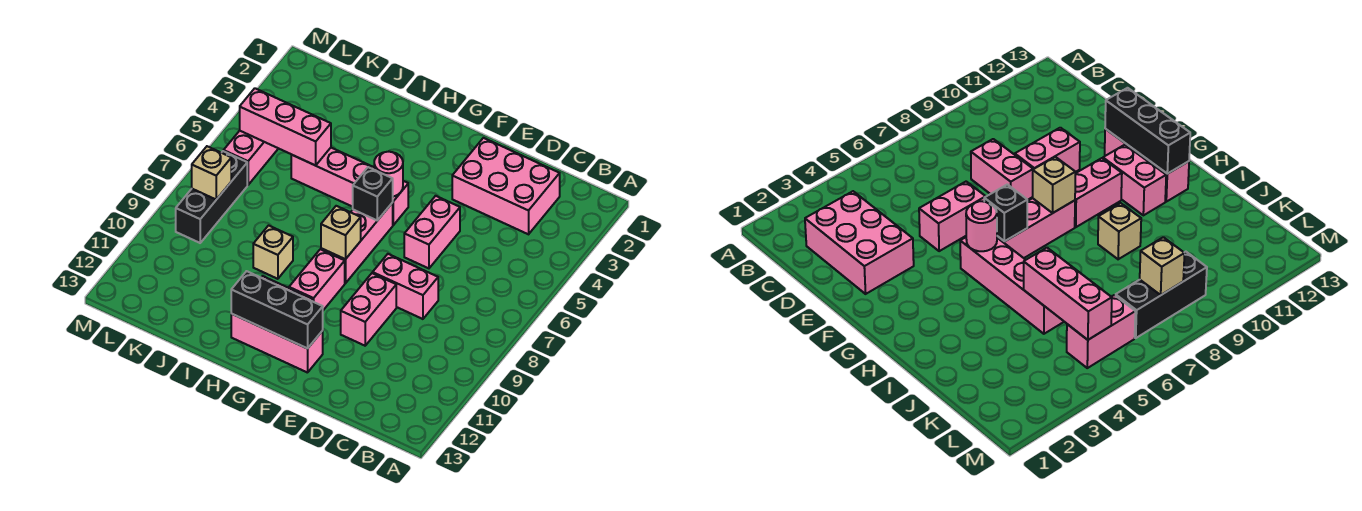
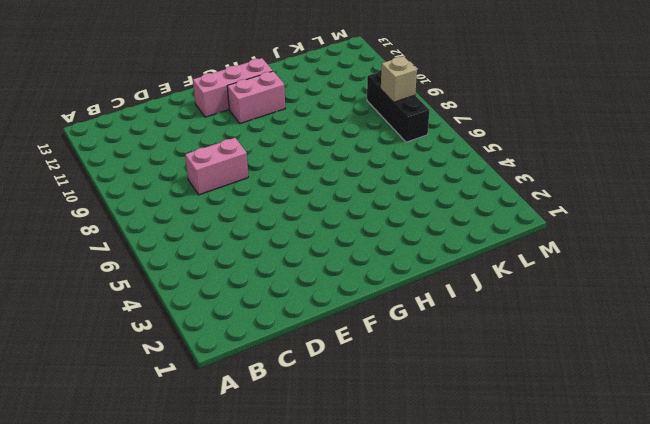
none -> pink 2x3 brick [452,138,560,234]
none -> pink 1x2 brick [404,196,460,268]
none -> pink 1x2 brick [341,273,396,346]

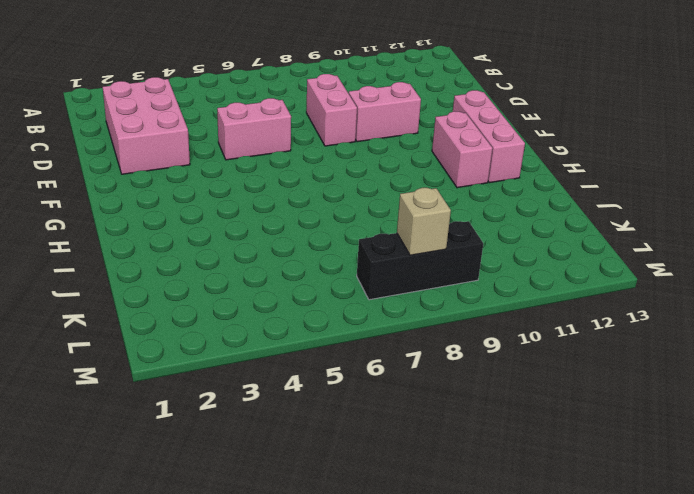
none -> pink 1x4 brick [291,148,408,225]
none -> pink 1x3 brick [321,203,393,283]
none -> pink 1x2 brick [289,249,345,310]

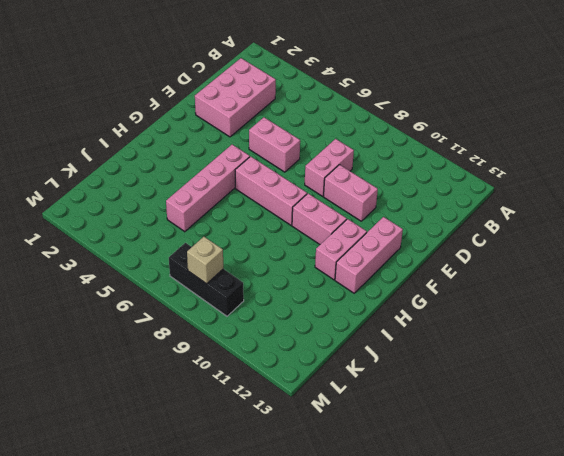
none -> tan 1x1 brick [253,226,293,279]
none -> pink 1x2 brick [224,131,278,185]
none -> black 1x3 brick [231,271,323,348]

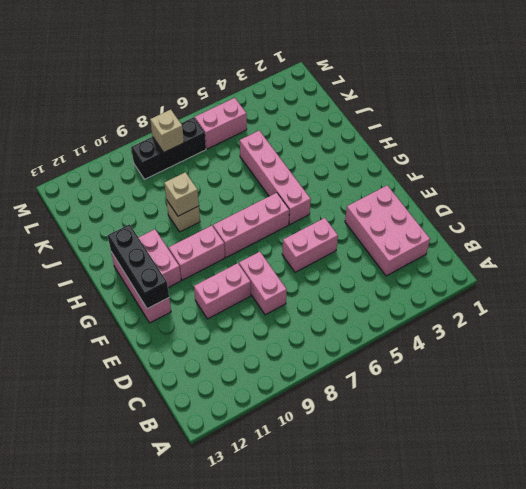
tan 1x1 brick [164,172,199,216] -> tan 1x1 brick moved to [321,206,361,259]
none -> pink 1x1 round brick [374,151,403,197]
none -> black 1x1 brick [353,167,393,220]
none -> pink 1x3 brick [240,88,331,165]

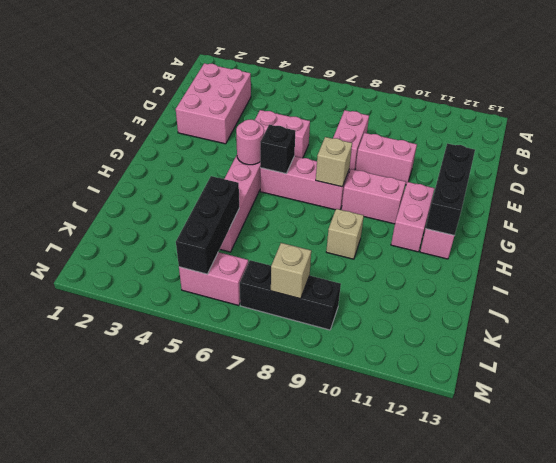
black 1x3 brick [176,176,239,274] -> pink 1x3 brick [240,88,331,165]

